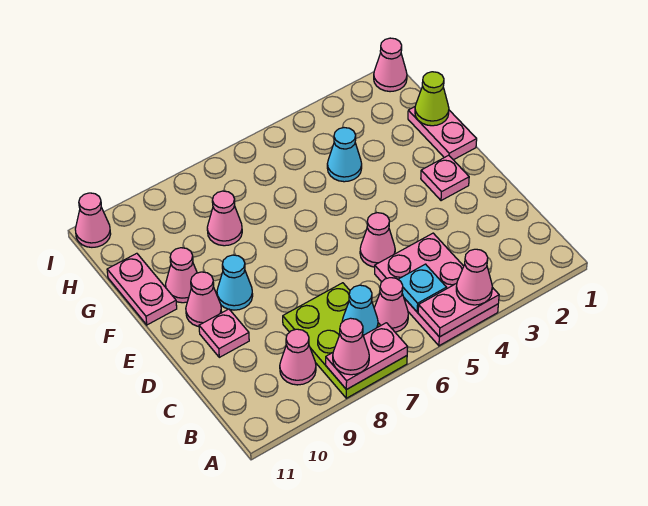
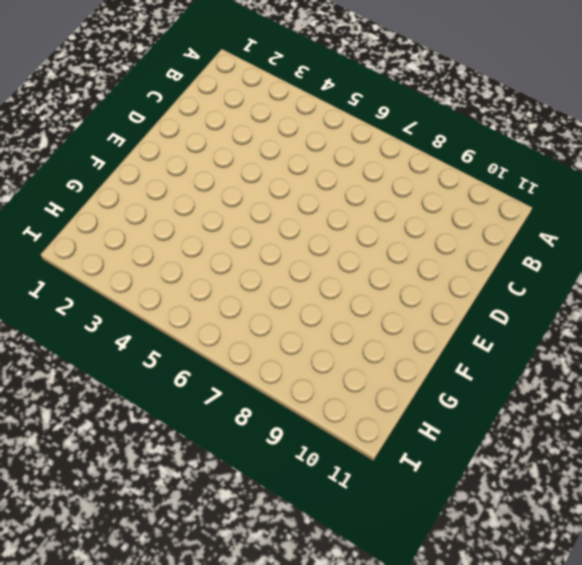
none -> pink 2x3 plate [375,233,498,346]
none -> lime 2x3 plate [283,283,407,398]
none -> pink 1x1 cone [374,278,408,332]

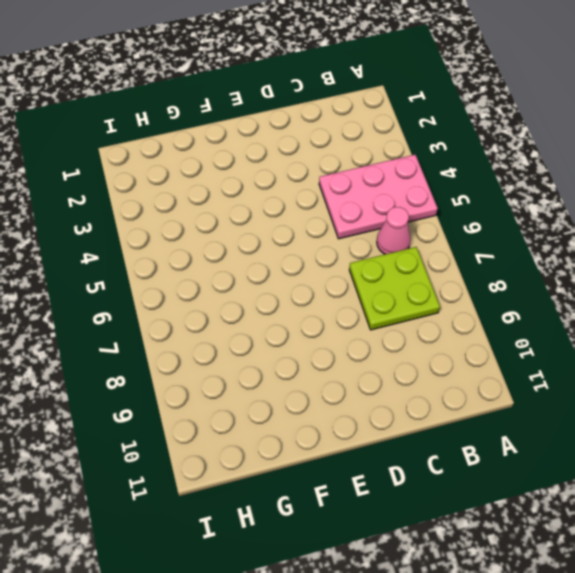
lime 2x2 plate [349,247,440,330] -> lime 2x3 plate [283,283,407,398]
none -> pink 1x1 cone [280,329,316,385]
none -> pink 1x1 cone [360,213,395,267]
none -> pink 1x1 plate [199,309,249,357]

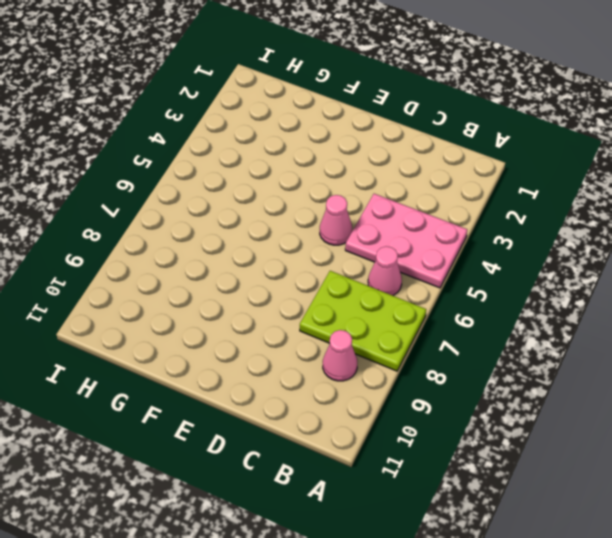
none -> pink 1x1 plate [199,309,249,357]
none -> pink 1x1 plate [421,155,469,201]
none -> cyan 1x1 cone [217,255,253,310]

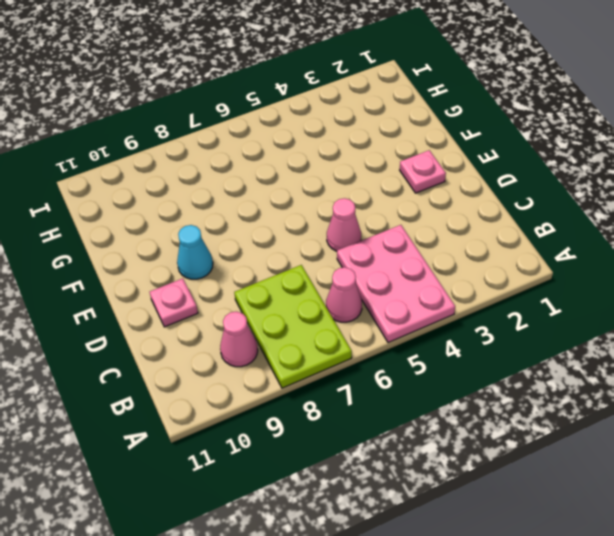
none -> pink 1x1 cone [186,272,222,327]
none -> pink 1x2 plate [408,107,477,160]
none -> pink 1x1 cone [166,248,197,303]

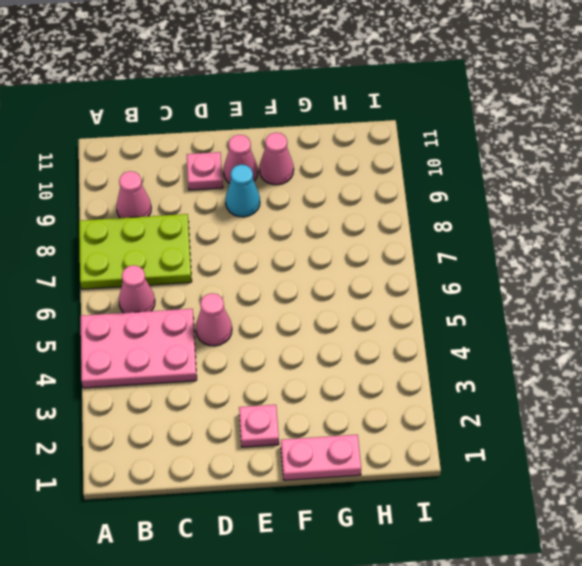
none -> pink 1x2 plate [107,253,177,325]
none -> cyan 1x1 cone [327,128,362,182]
none -> pink 1x1 cone [207,191,242,246]

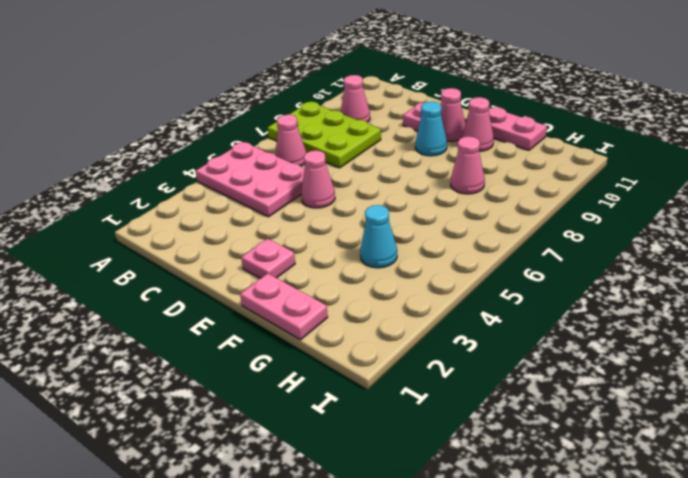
none -> pink 1x1 cone [374,38,407,92]
none -> pink 1x1 cone [75,193,111,247]
none -> pink 1x2 plate [418,283,499,337]

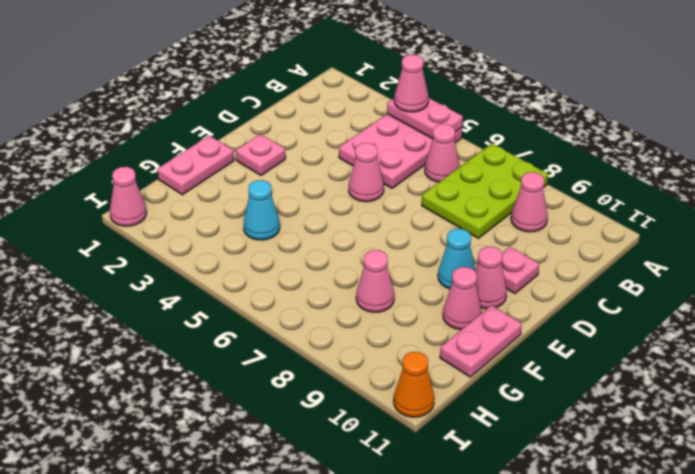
orange 1x1 cone [394,352,434,417] -> pink 1x1 cone [75,193,111,247]
none -> pink 1x2 plate [326,323,408,390]
none -> cyan 1x1 plate [398,264,447,312]
none -> cyan 1x1 cone [342,285,378,335]

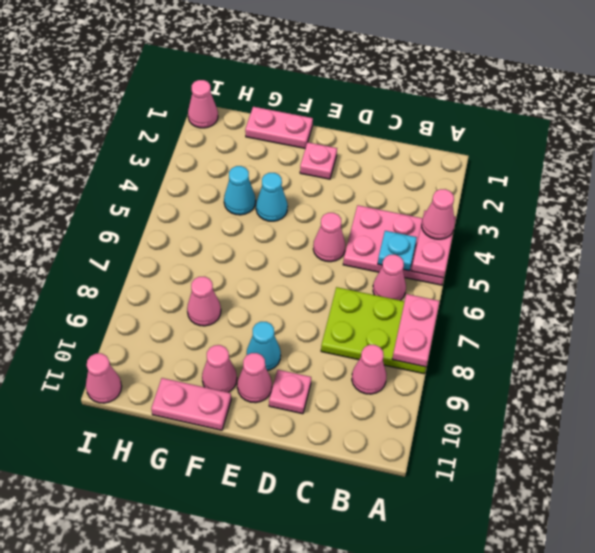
cyan 1x1 cone [256,173,288,221] -> cyan 1x1 cone moved to [342,285,378,335]
none -> lime 1x1 cone [415,72,449,126]
none -> pink 1x1 cone [333,318,369,375]

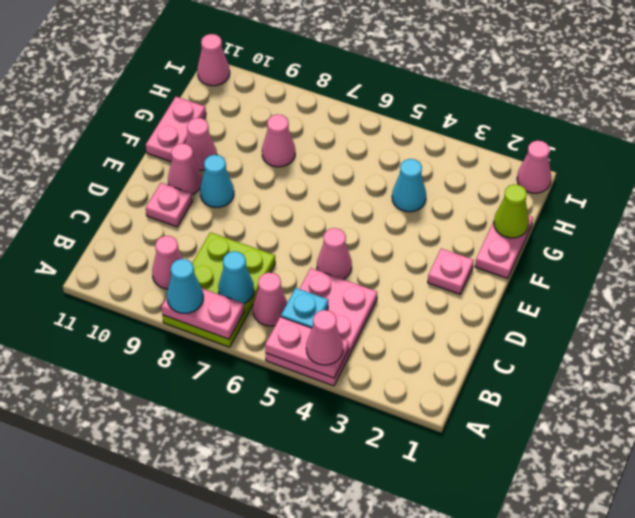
cyan 1x1 cone [167,259,203,313] -> pink 1x1 cone [333,318,369,375]

